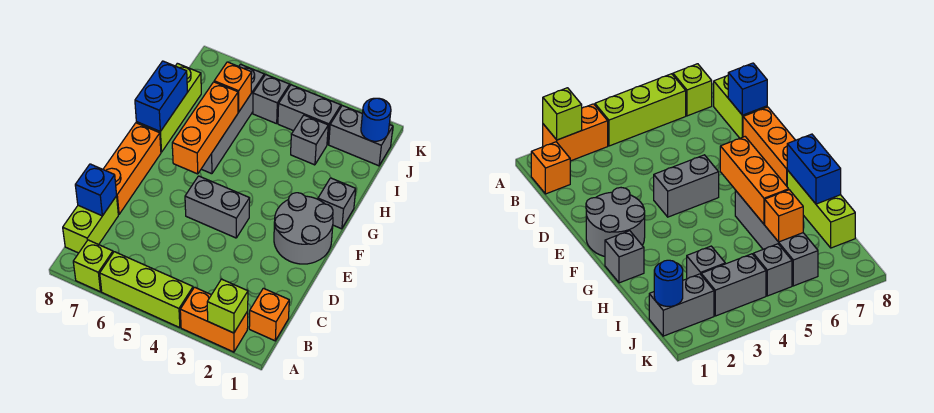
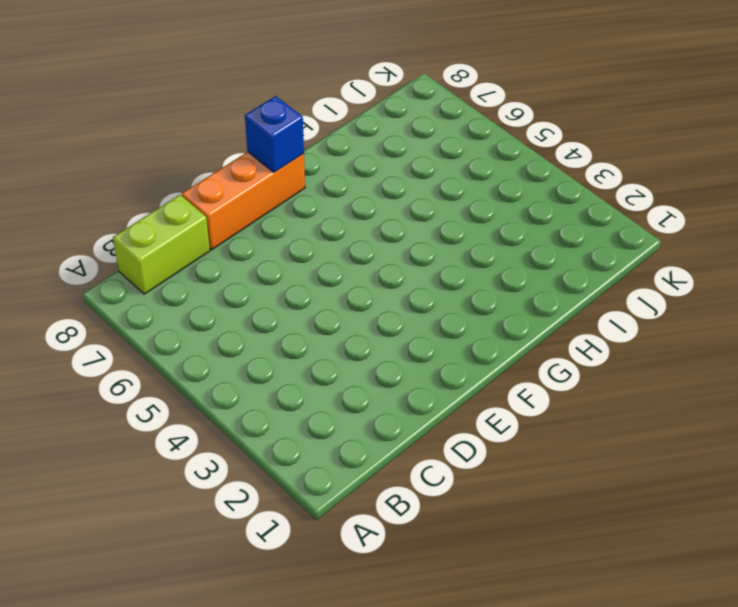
blue 1x1 brick [245,96,304,172] -> blue 1x1 brick moved to [75,164,117,216]
none -> orange 1x2 brick [180,287,248,352]
none -> lime 1x3 brick [100,252,193,328]
none -> lime 1x1 brick [73,240,113,292]

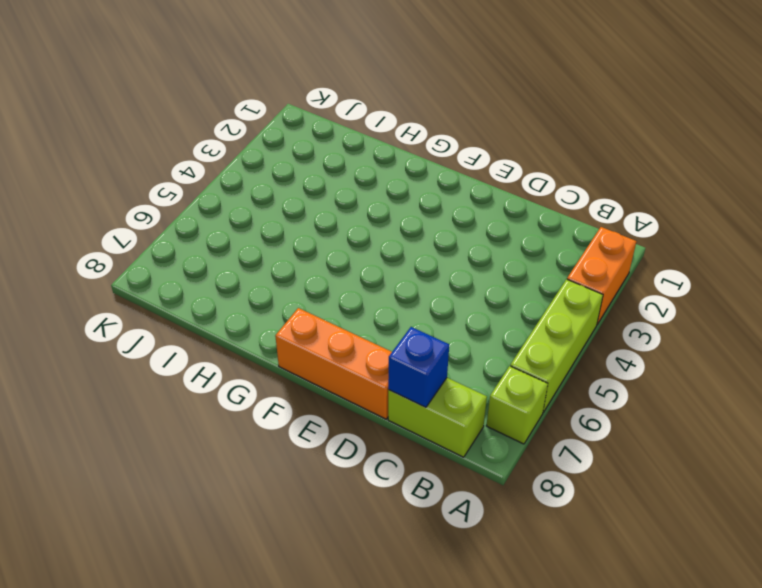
none -> orange 1x1 brick [249,288,289,341]
none -> grey 2x2 round brick [274,193,333,264]
none -> grey 1x2 brick [185,176,250,238]

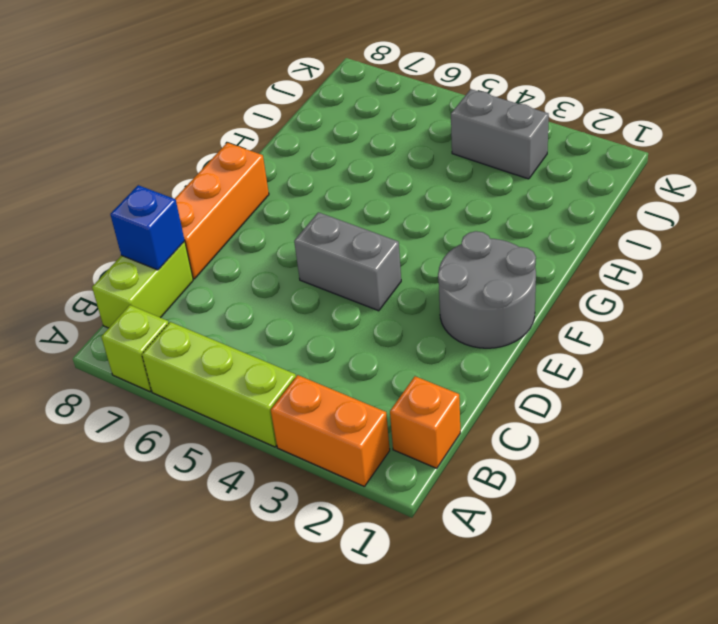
none -> grey 1x1 brick [318,178,356,229]
none -> grey 1x4 brick [202,64,264,174]
none -> lime 1x3 brick [136,63,201,152]

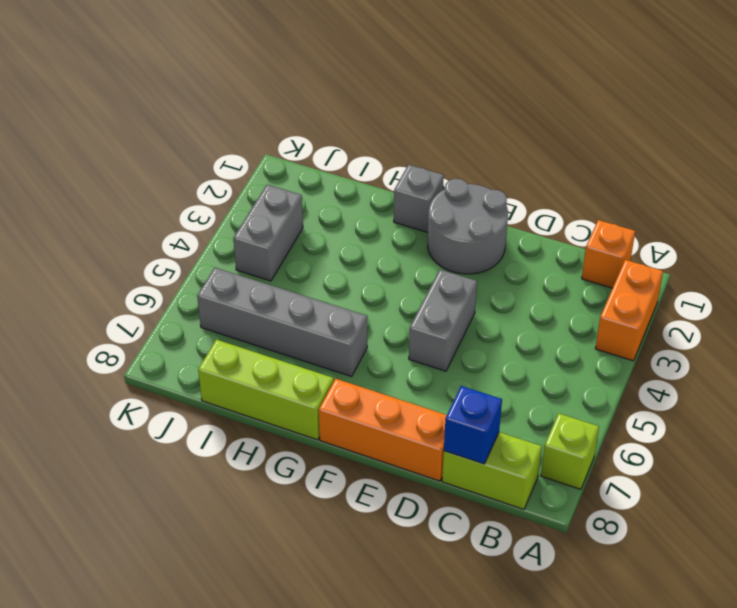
none -> lime 1x3 brick [100,252,193,328]
none -> grey 1x1 brick [291,115,328,165]
none -> grey 1x2 brick [329,106,393,166]

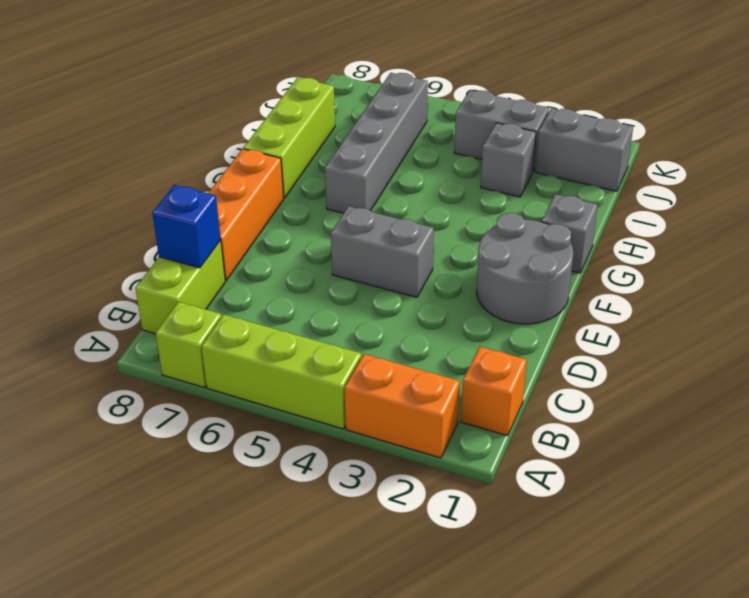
none -> grey 1x1 brick [253,75,290,124]
none -> lime 1x1 brick [207,279,248,333]
none -> orange 1x3 brick [172,82,238,174]

